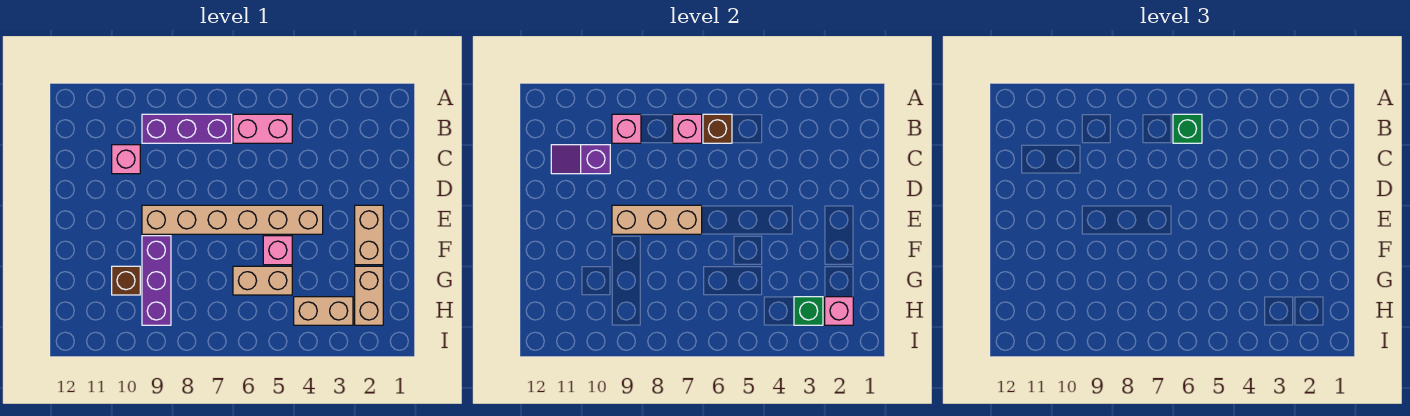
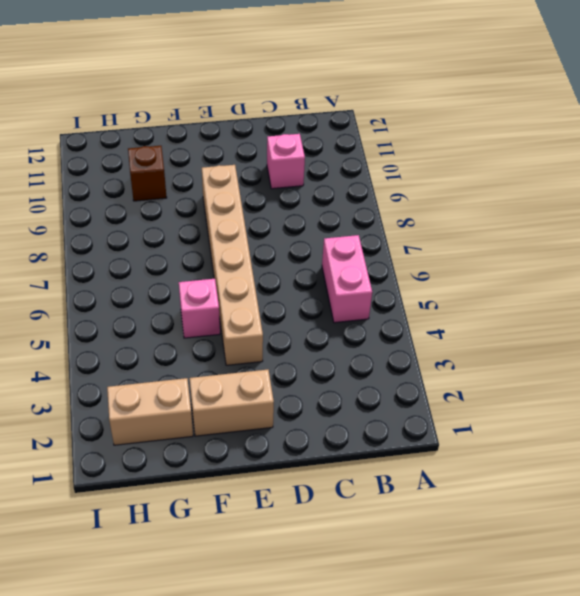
none -> purple 1x3 brick [142,114,232,143]
none -> purple 1x3 brick [142,236,171,325]
none -> tan 1x2 brick [233,266,292,295]

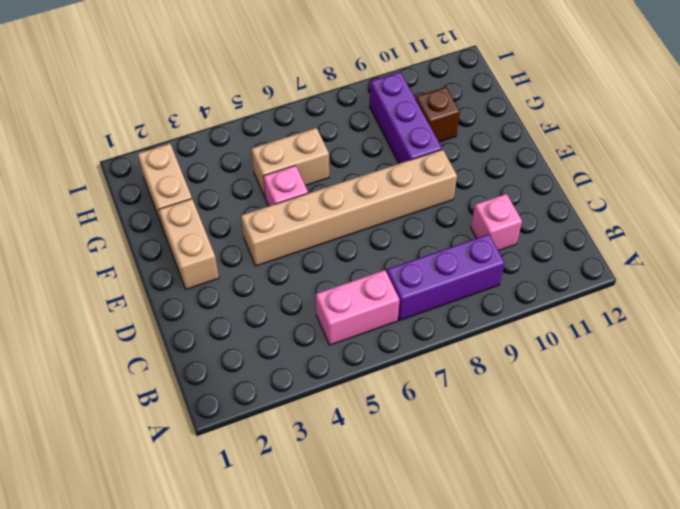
none -> tan 1x2 brick [294,297,353,325]
none -> brown 1x1 brick [703,114,732,143]
none -> pink 1x1 brick [673,114,702,143]

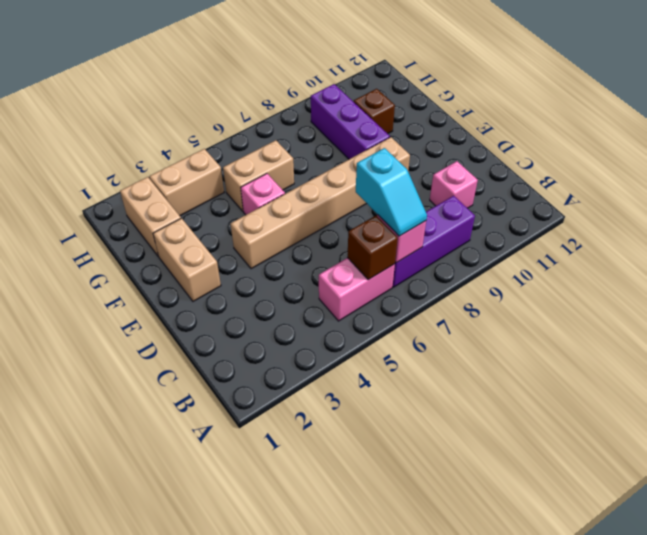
cyan 1x2 slope [356,148,427,236] -> none
none -> pink 1x1 brick [612,114,641,143]
none -> purple 1x2 slope [551,145,610,174]
none -> tan 1x3 brick [612,205,702,234]

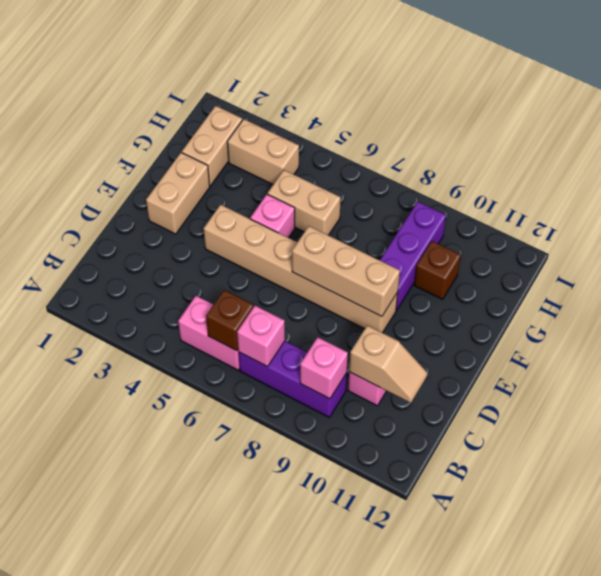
tan 1x2 slope [349,325,427,403] -> purple 1x2 slope [551,145,610,174]
none -> pink 1x1 brick [825,297,853,325]
none -> green 1x1 brick [794,297,823,325]
none -> green 1x1 brick [1173,114,1202,143]

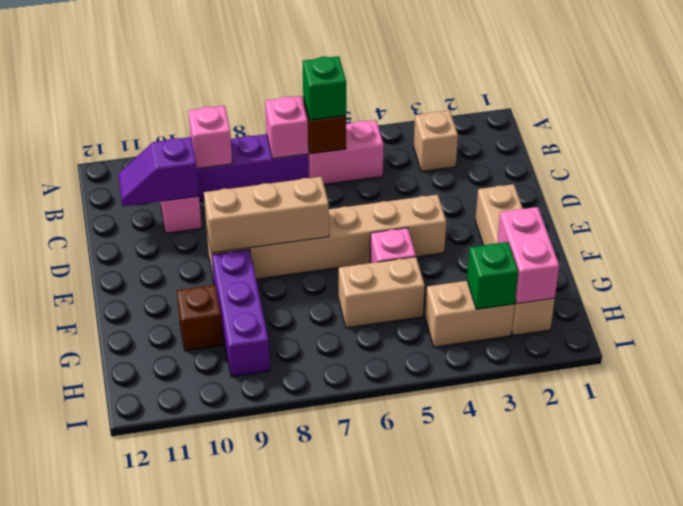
tan 1x1 brick [414,111,458,171] -> none
pink 1x2 brick [497,207,559,304] -> pink 1x1 brick [825,297,853,325]

